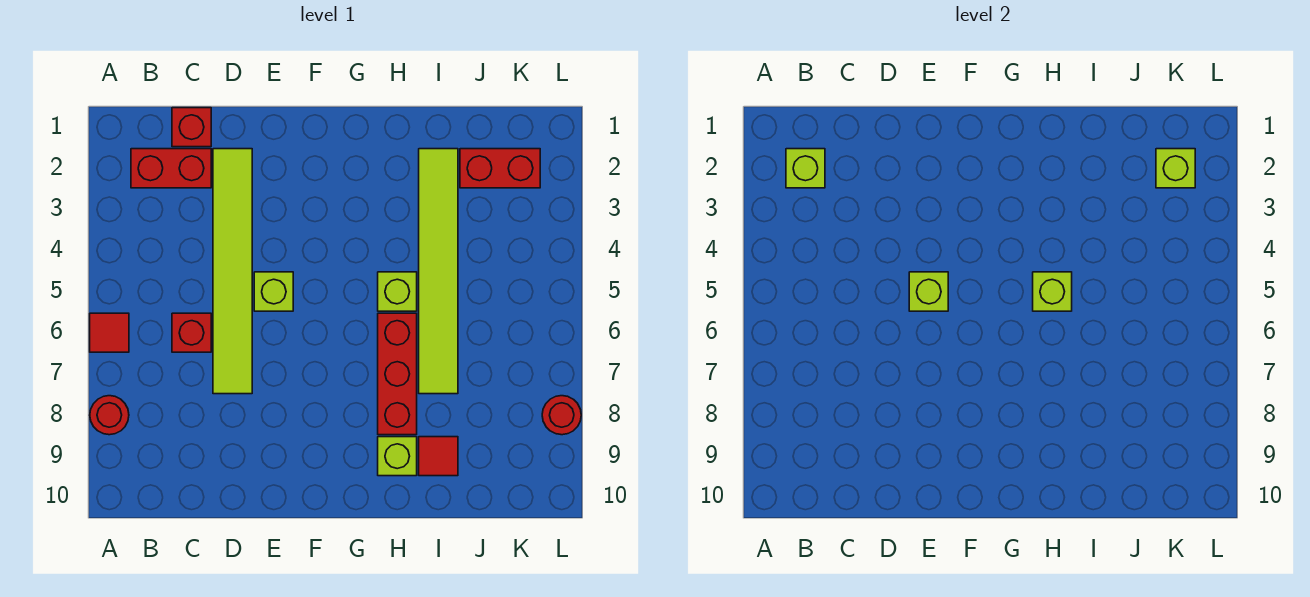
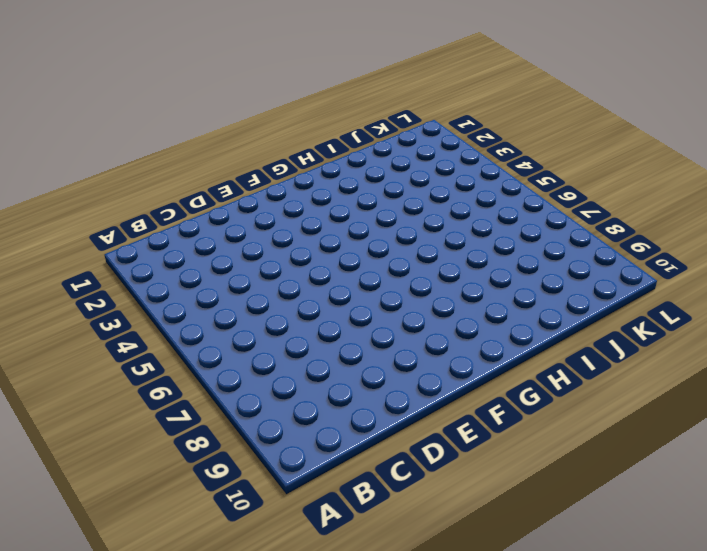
none -> red 1x1 tile [90,313,129,352]
none -> red 1x1 round brick [90,396,129,435]
none -> red 1x2 brick [131,149,211,188]

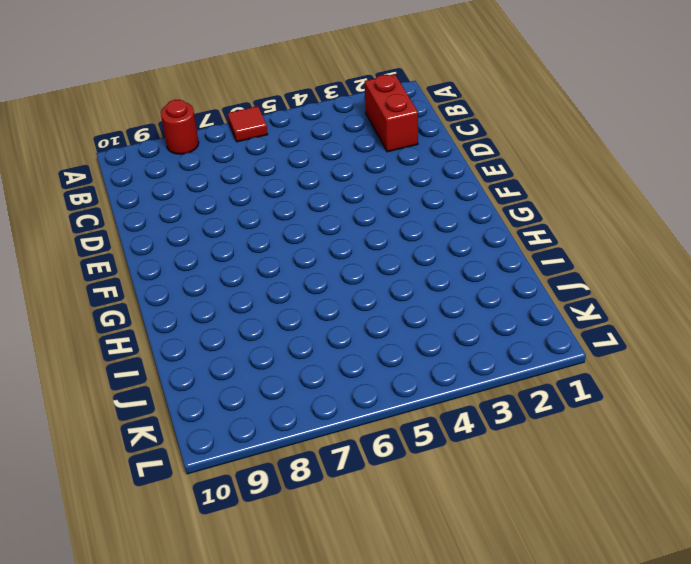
none -> red 1x1 brick [172,108,211,147]
none -> red 1x1 brick [172,313,211,352]
none -> lime 1x6 tile [213,149,252,394]

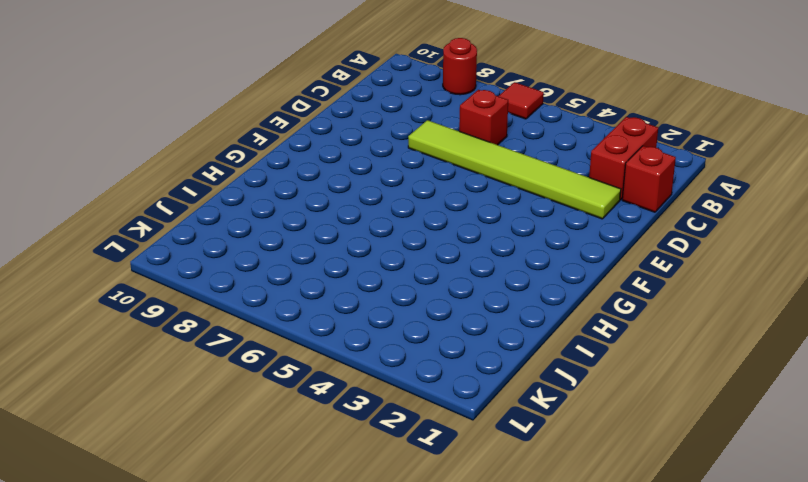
none -> lime 1x1 brick [254,272,293,311]
none -> lime 1x1 brick [378,272,417,311]
none -> red 1x3 brick [378,313,417,435]

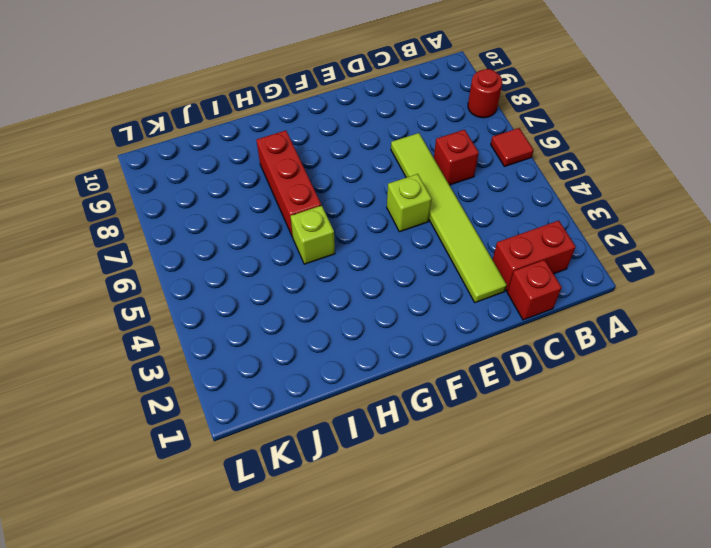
none -> lime 1x1 brick [378,437,417,476]
none -> lime 1x6 tile [419,149,458,394]
none -> red 1x1 tile [419,437,458,476]

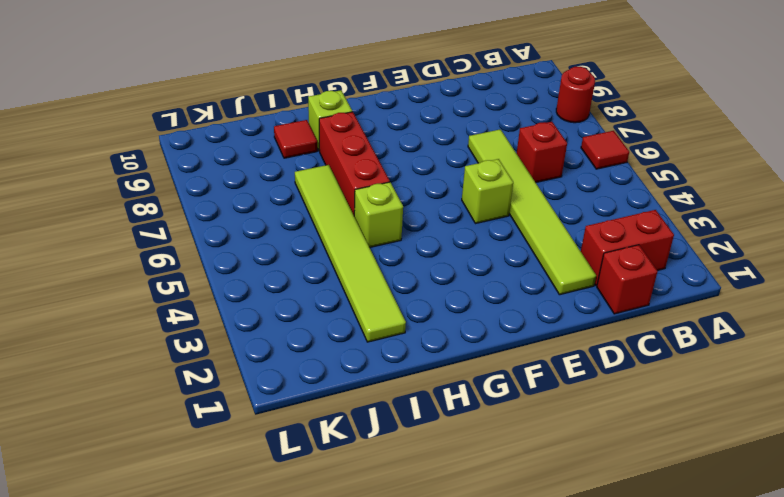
none -> red 1x2 brick [460,149,540,188]
none -> red 1x1 round brick [542,396,581,435]
none -> lime 1x1 brick [786,149,825,188]

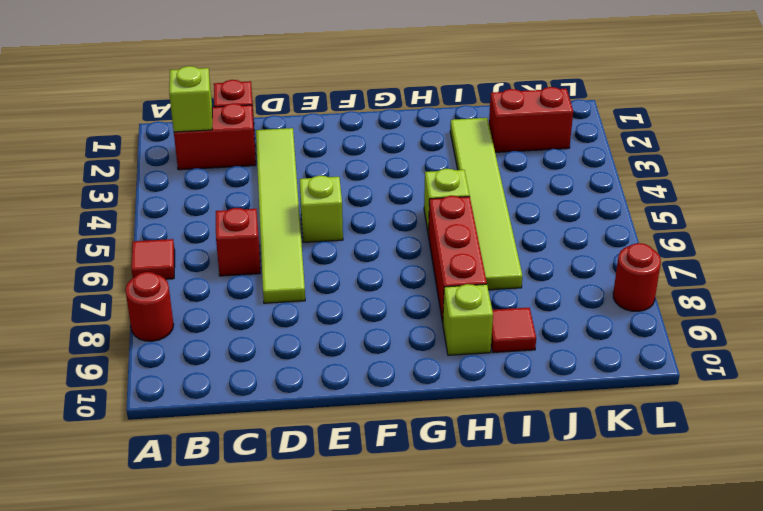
none -> lime 1x1 brick [909,272,948,311]
none -> lime 1x1 brick [1033,272,1072,311]
none -> lime 1x1 brick [1156,149,1195,188]

